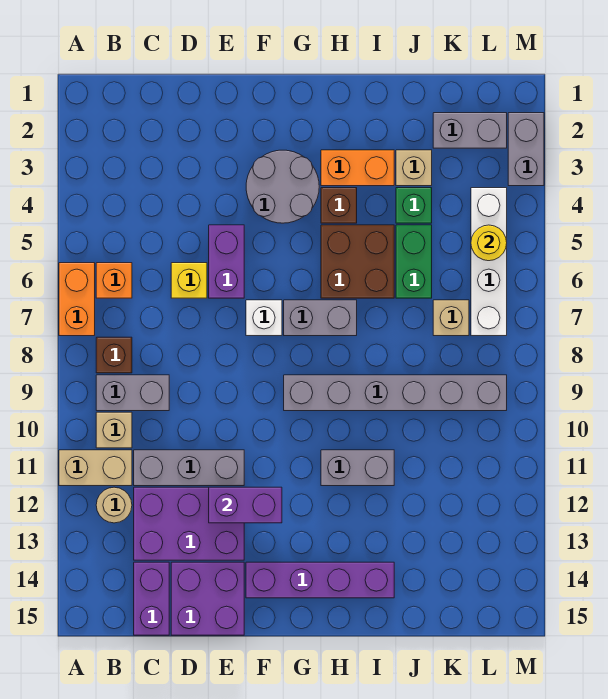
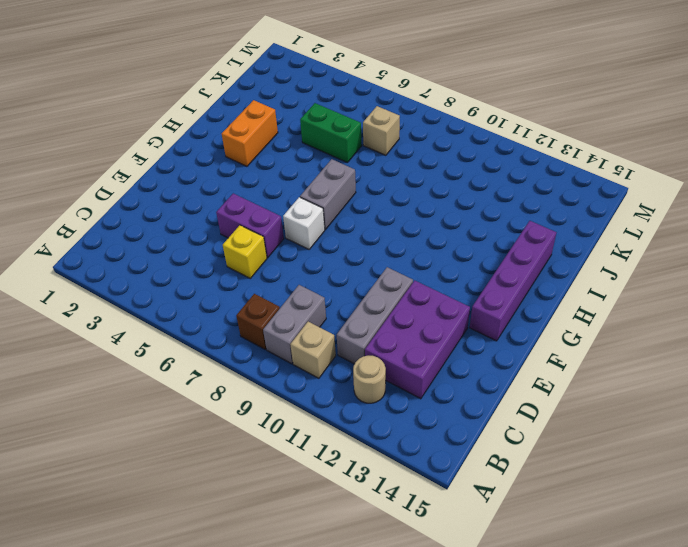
none -> orange 1x2 brick [59,263,95,336]
none -> tan 1x2 brick [59,450,132,486]
none -> orange 1x1 brick [96,263,132,298]
none -> purple 1x2 brick [134,562,169,635]

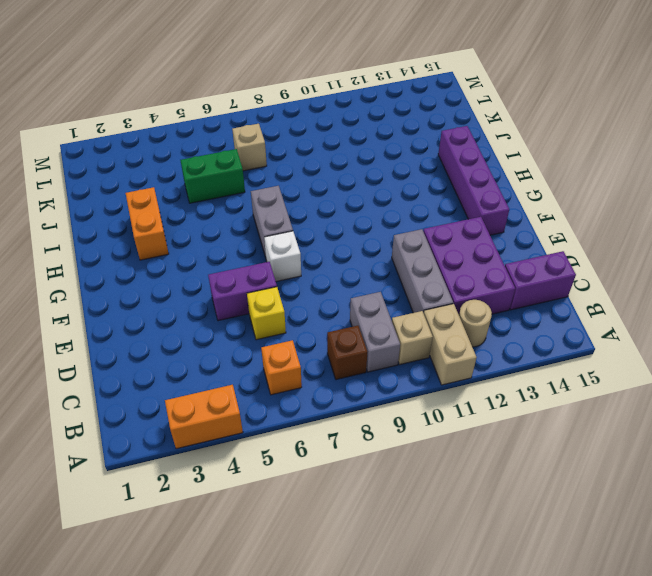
orange 1x2 brick [165,385,243,449] -> orange 1x2 brick moved to [59,263,95,336]
none -> purple 2x2 brick [171,562,244,635]
none -> grey 2x2 round brick [246,150,319,223]
none -> grey 1x6 brick [284,375,507,411]
none -> brown 1x1 brick [321,188,357,223]

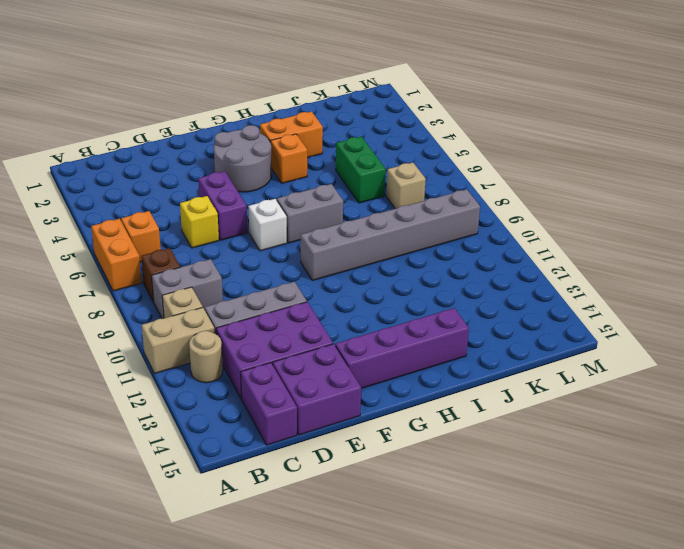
orange 1x1 brick [271,134,307,183] -> brown 1x1 brick [321,188,357,223]
none -> brown 2x2 brick [321,225,394,298]
none -> grey 1x2 brick [321,450,394,486]
none -> tan 1x1 brick [396,150,432,186]
none -> green 1x1 brick [396,188,432,223]

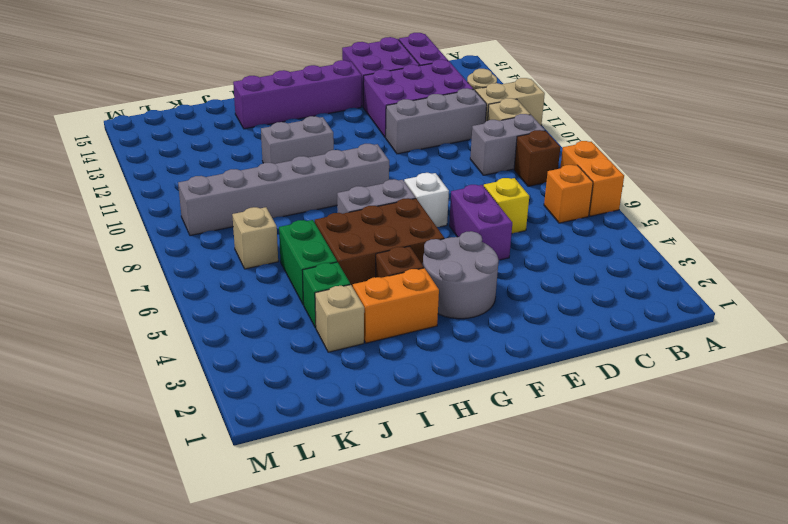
brown 2x3 brick [315,198,444,287] -> brown 2x2 brick [321,225,394,298]
none -> grey 1x2 brick [433,113,507,148]
none -> white 1x4 brick [471,188,507,336]
none -> grey 1x2 brick [508,113,544,186]
none -> purple 1x2 brick [209,487,282,523]

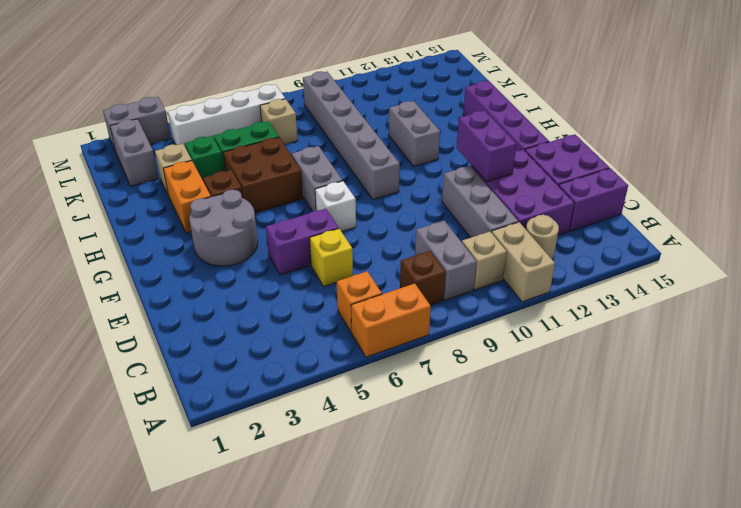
none -> yellow 1x1 round brick [471,225,507,261]

